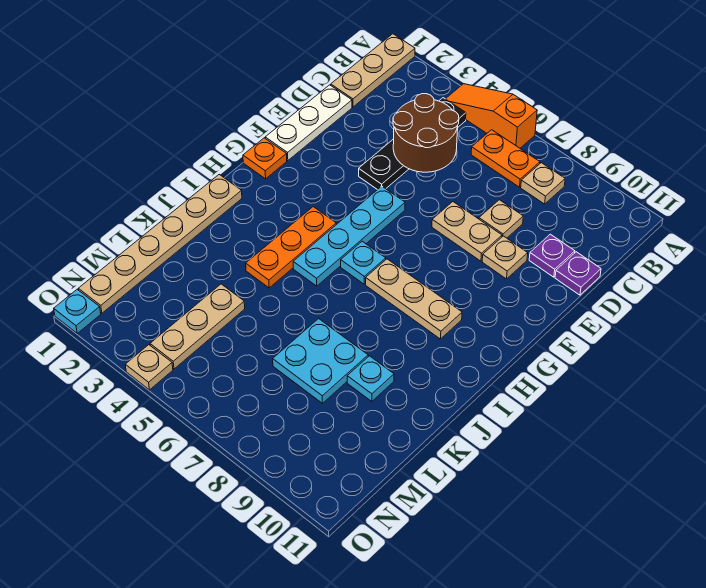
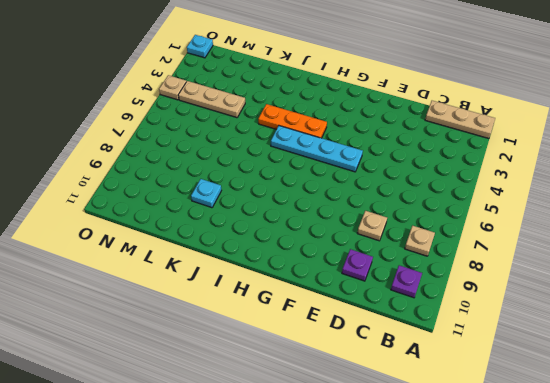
purple 1x1 plate [391,265,422,298] -> purple 1x1 plate moved to [555,252,601,295]
none -> orange 1x3 slope [446,84,537,148]
none -> black 1x4 plate [359,98,466,190]
none -> orange 1x2 plate [471,130,540,187]

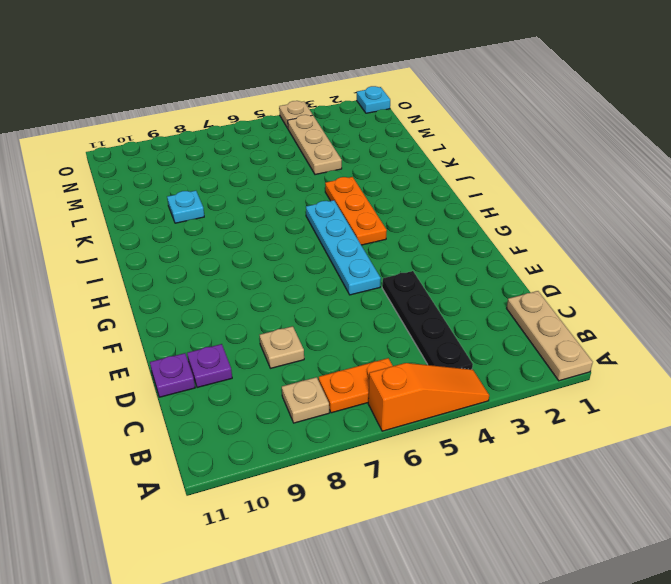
none -> white 1x3 plate [265,85,352,161]
none -> tan 1x2 plate [432,202,502,261]
none -> tan 1x1 plate [482,236,528,279]

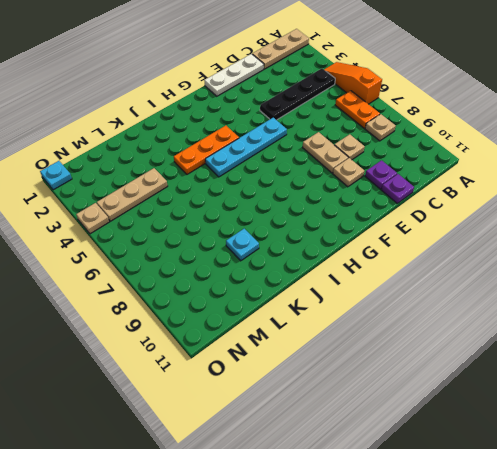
none -> orange 1x1 plate [243,138,287,179]
none -> cyan 1x1 plate [341,241,386,284]
none -> tan 1x3 plate [366,259,462,339]

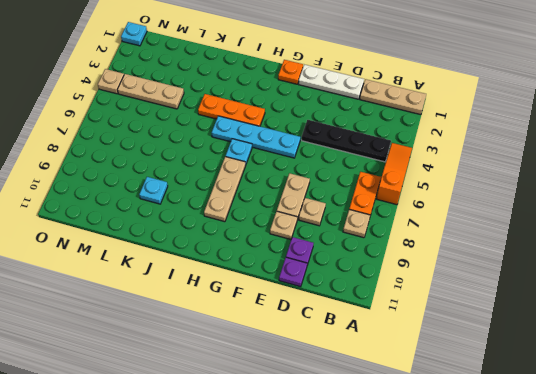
none -> tan 1x6 plate [78,174,242,313]
none -> cyan 2x2 plate [273,319,368,403]
none -> brown 2x2 round brick [393,94,459,172]

